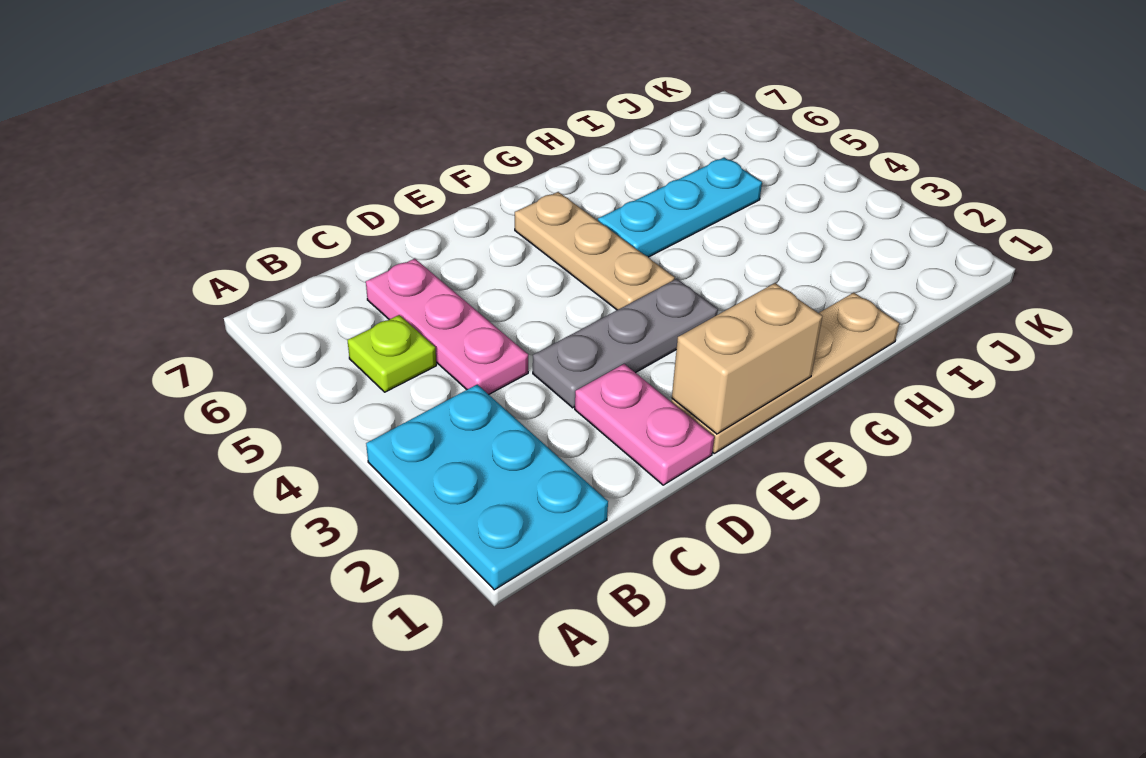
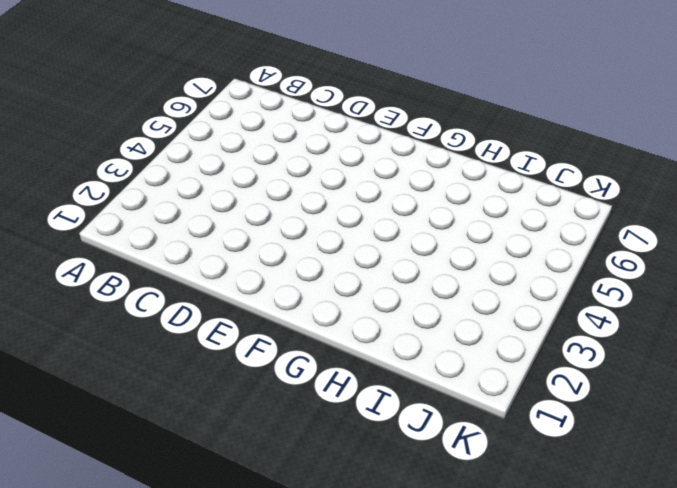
none -> cyan 2x3 plate [366,385,608,590]
none -> lime 1x1 plate [347,315,436,392]

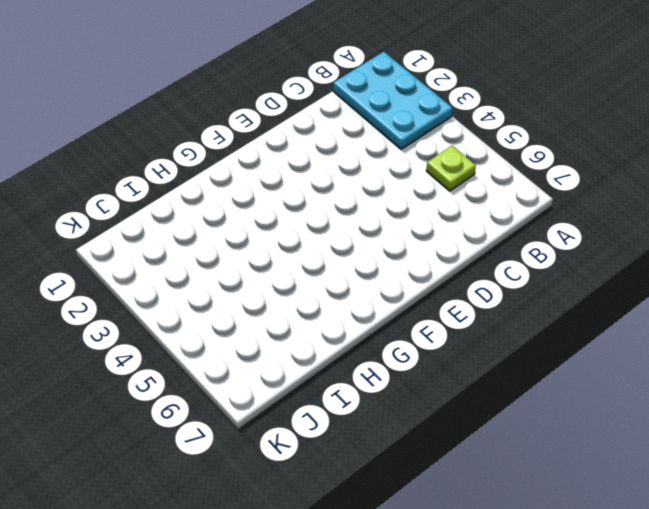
none -> pink 1x3 plate [366,259,528,394]
none -> pink 1x2 plate [575,364,714,485]

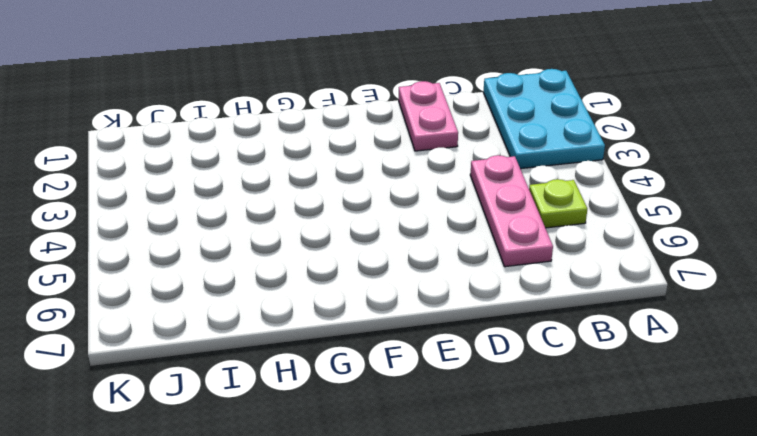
none -> grey 1x3 plate [533,279,718,408]
none -> tan 1x4 plate [671,293,899,453]

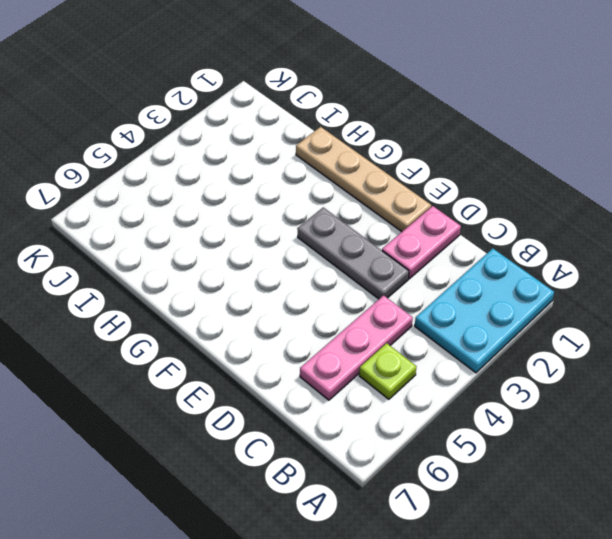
none -> tan 1x3 plate [515,192,675,310]
none -> cyan 1x3 plate [598,157,762,257]

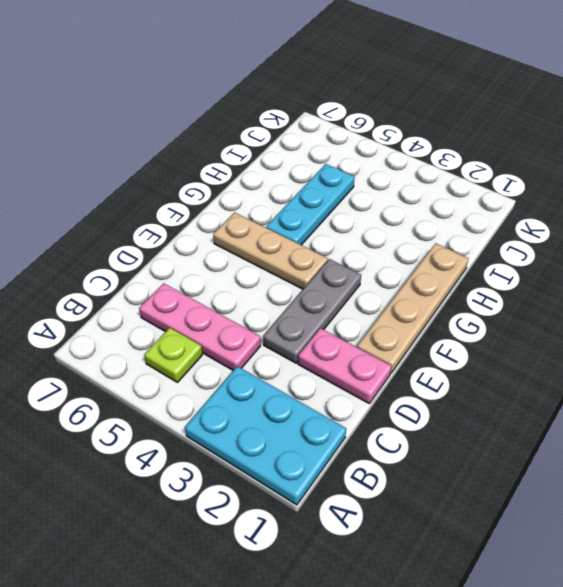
none -> tan 1x2 brick [672,283,823,434]

